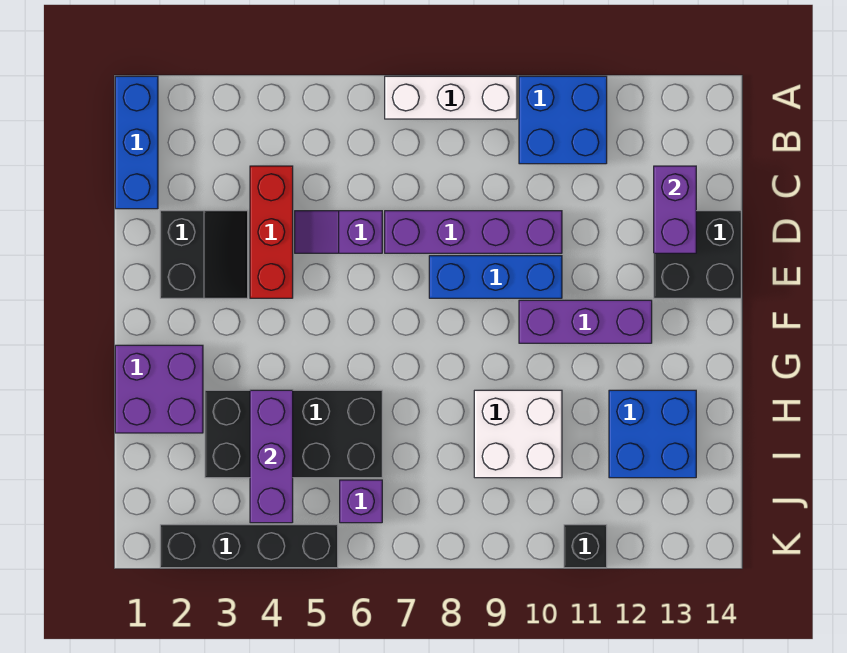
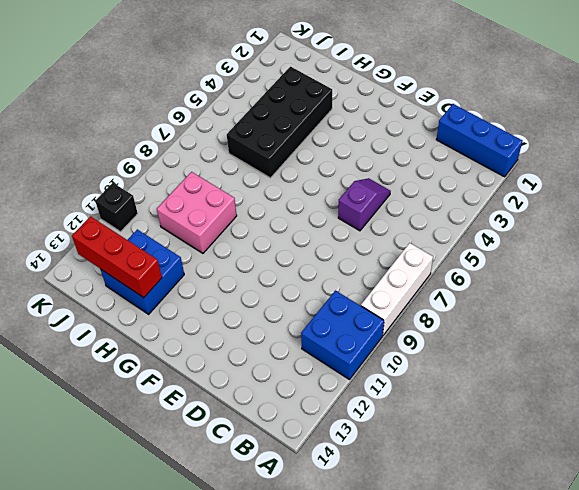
pink 2x2 brick [157,172,237,253] -> white 2x2 brick [474,390,562,478]
red 1x3 brick [72,216,162,298] -> red 1x3 brick moved to [250,166,293,298]
none -> black 2x2 slope [160,211,248,298]
none -> purple 1x4 brick [385,211,562,253]
none -> black 2x2 brick [654,211,741,298]

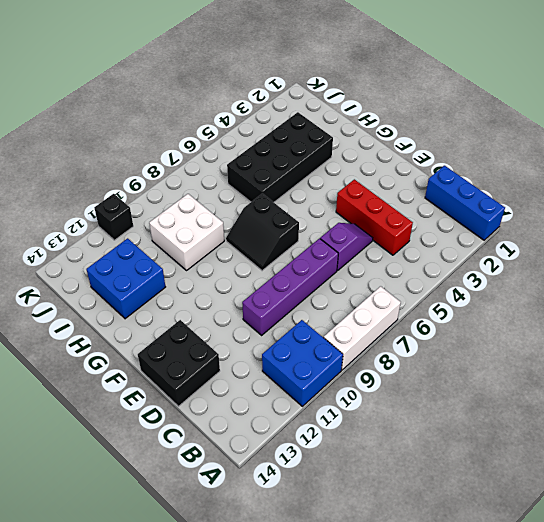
black 2x2 slope [226,194,299,271] -> black 2x2 slope moved to [160,211,248,298]
none -> blue 1x3 brick [429,256,562,298]
none -> purple 1x3 brick [519,300,652,343]
none -> purple 2x2 brick [115,345,203,433]

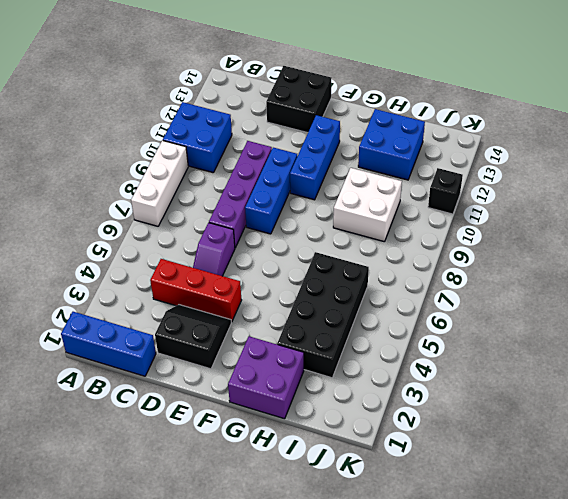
blue 1x3 brick [290,115,340,200] -> purple 1x3 brick [519,300,652,343]
none -> purple 1x1 brick [340,480,382,523]
none -> black 1x4 brick [160,525,338,568]
none -> purple 1x2 brick [654,166,696,253]

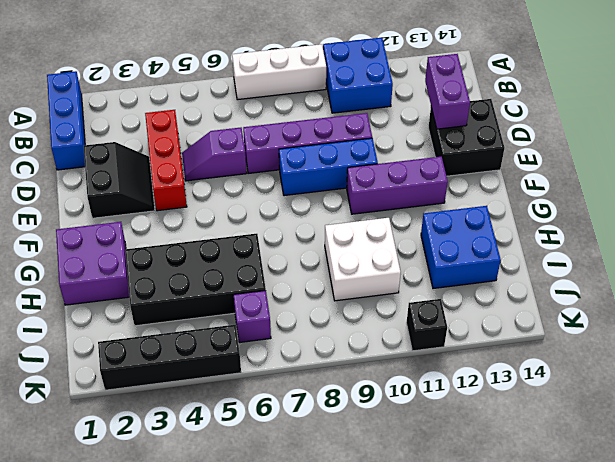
none -> purple 1x3 brick [250,390,293,523]

